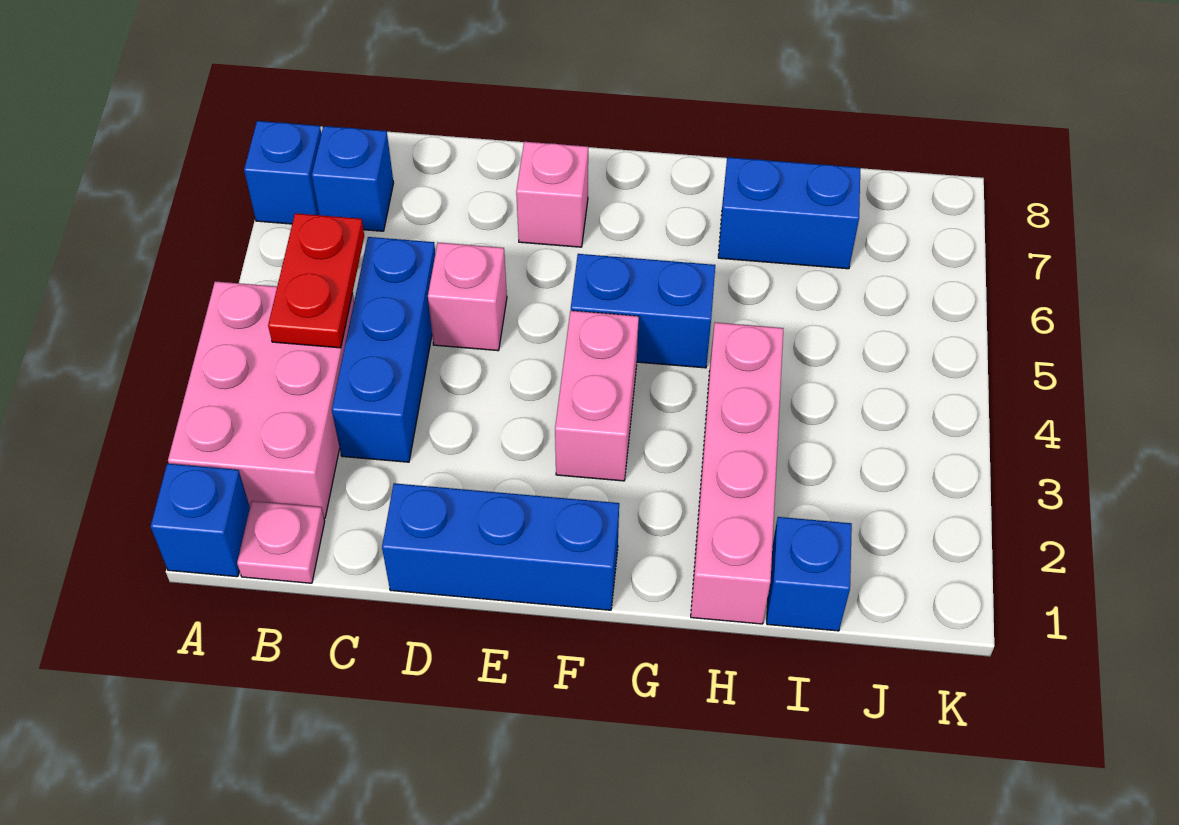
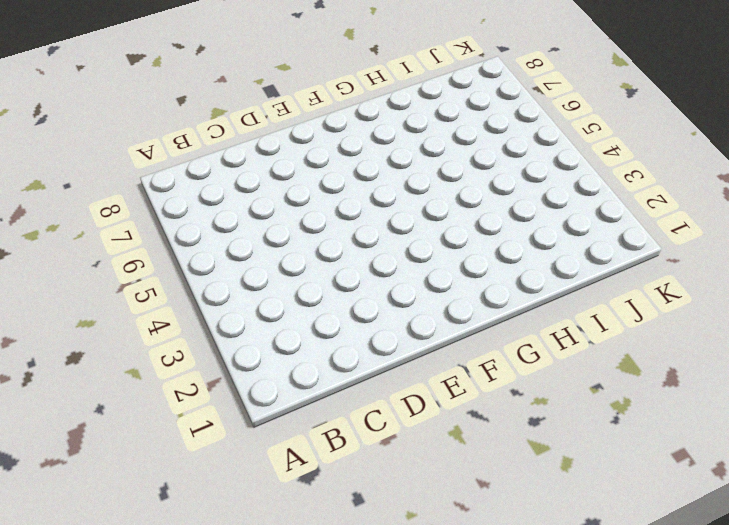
none -> blue 1x1 brick [151,464,250,577]
none -> pink 2x3 brick [168,281,354,518]
none -> blue 1x1 brick [244,121,321,224]

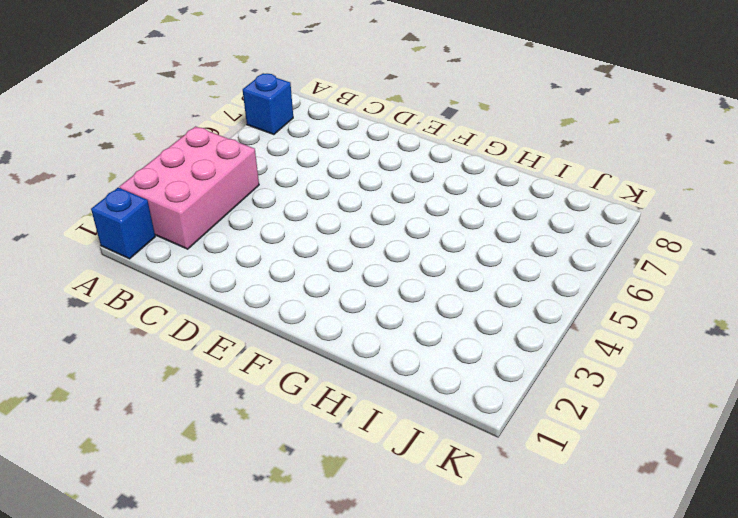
none -> pink 1x1 plate [237,501,325,583]
none -> blue 1x1 brick [312,126,394,231]
none -> blue 1x3 brick [332,237,435,462]

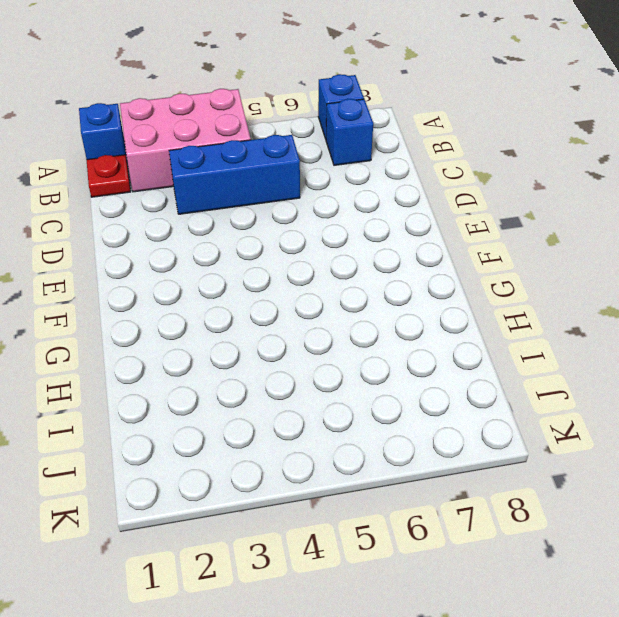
red 1x1 plate [87,155,131,197] -> pink 1x1 plate [237,501,325,583]
none -> blue 1x3 brick [382,483,619,610]
none -> pink 1x1 brick [428,243,507,351]
none -> pink 1x1 brick [516,142,588,247]

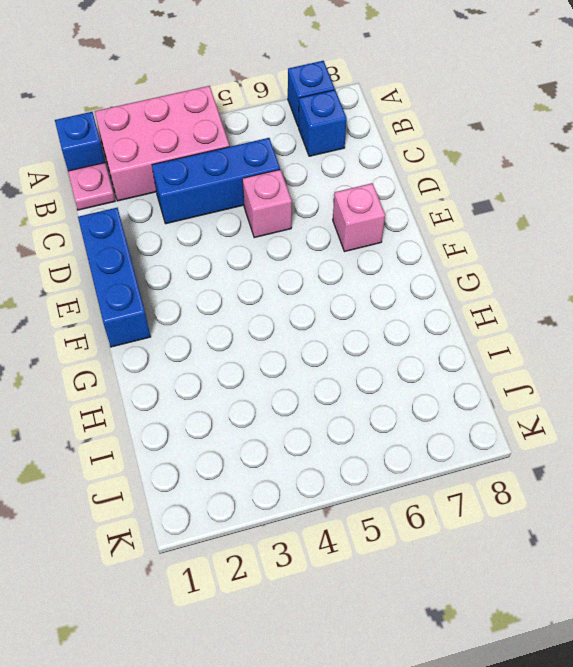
none -> pink 1x2 brick [555,311,639,481]
none -> blue 1x2 brick [571,254,715,368]
none -> pink 1x4 brick [691,322,784,624]

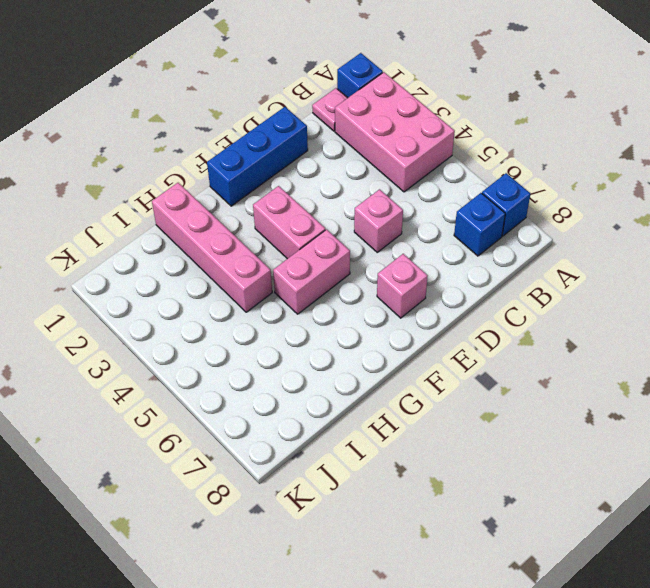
pink 1x2 brick [273,229,350,314] -> blue 1x2 brick [571,254,715,368]
none -> blue 1x3 brick [332,237,435,462]
none -> blue 1x2 brick [718,157,860,269]
none -> blue 1x1 brick [767,517,852,631]

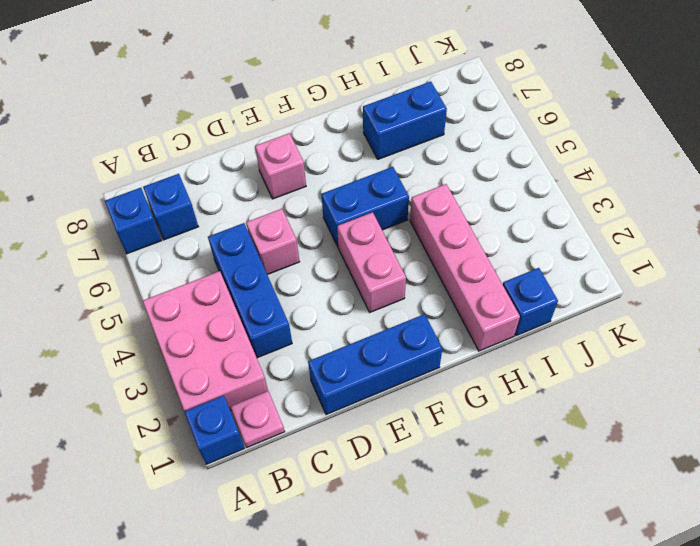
none -> red 1x2 plate [268,213,364,348]

